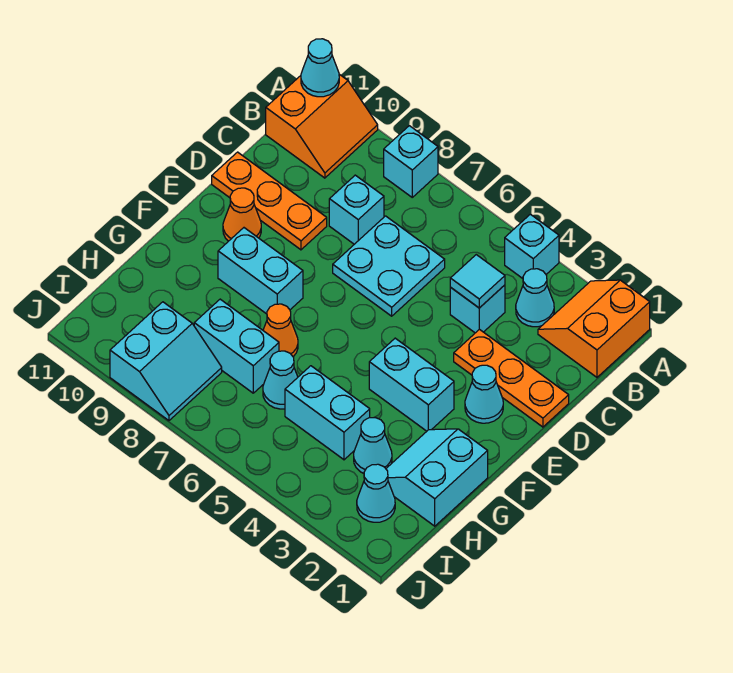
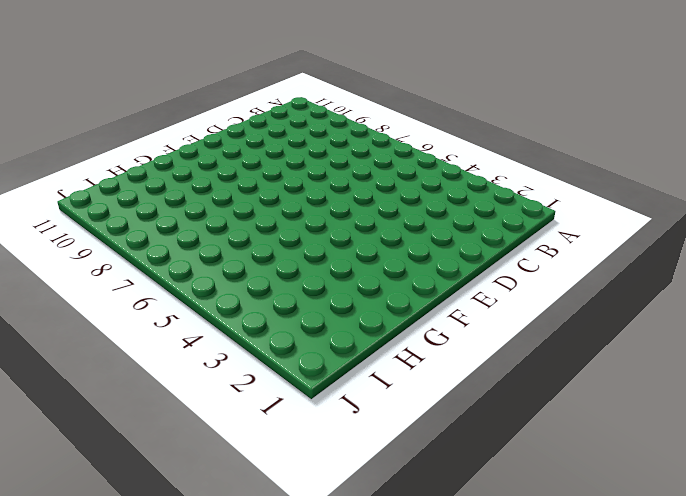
none -> orange 2x2 slope [538,280,650,377]
none -> cyan 1x1 brick [505,214,559,278]
none -> cyan 1x1 brick [384,126,438,197]

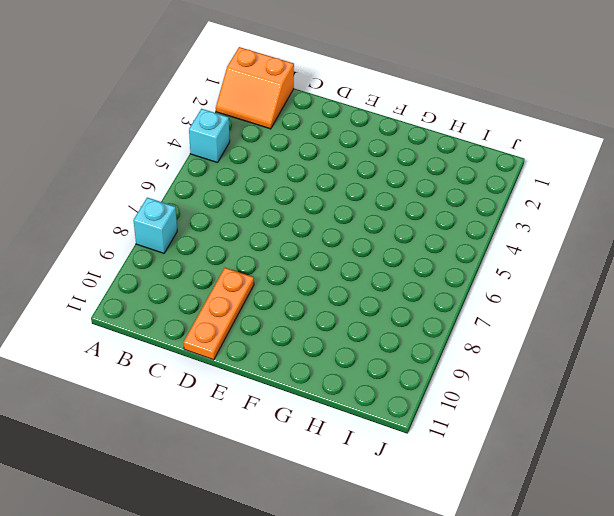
none -> orange 2x2 slope [266,74,378,178]
none -> cyan 1x1 cone [516,269,554,327]
none -> cyan 1x1 brick [450,285,505,333]

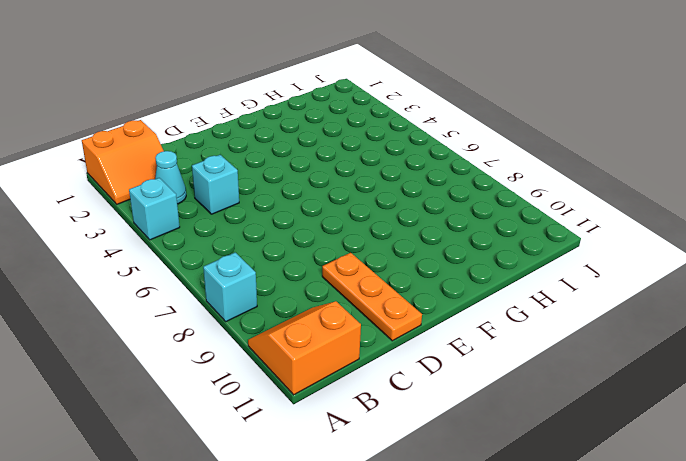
none -> cyan 2x2 plate [333,216,445,316]
none -> cyan 1x1 brick [329,175,384,244]
none -> orange 1x3 plate [454,329,569,427]

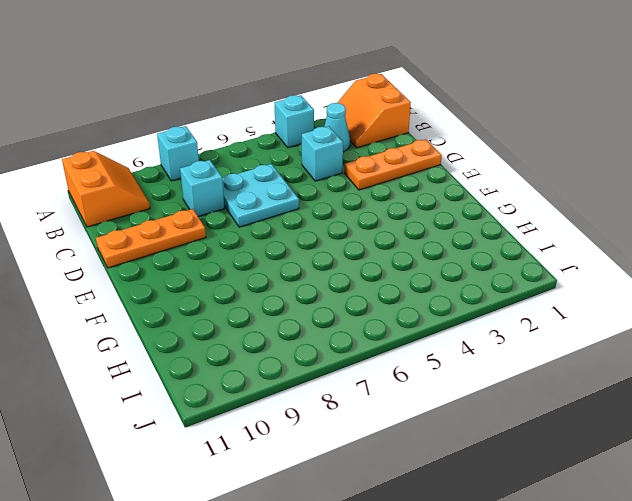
none -> cyan 1x1 cone [465,365,503,423]
none -> orange 1x1 cone [223,188,261,241]
none -> cyan 1x2 brick [369,338,454,431]

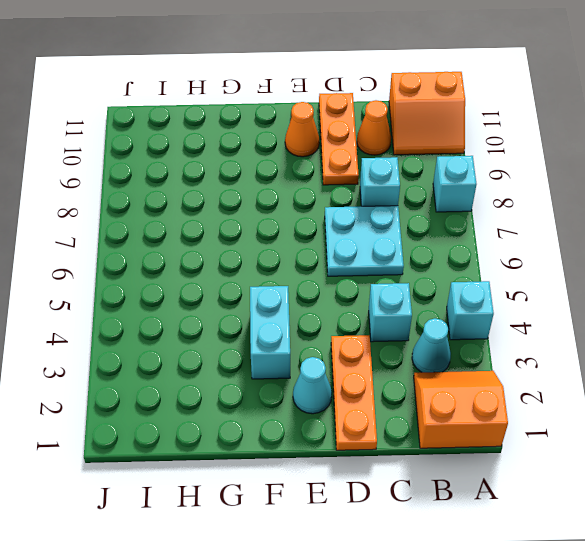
orange 1x1 cone [357,100,391,155] -> orange 1x1 cone moved to [263,304,298,357]
none -> cyan 1x2 brick [218,228,303,314]
none -> cyan 2x2 slope [386,429,488,526]
none -> cyan 1x1 cone [354,418,392,473]

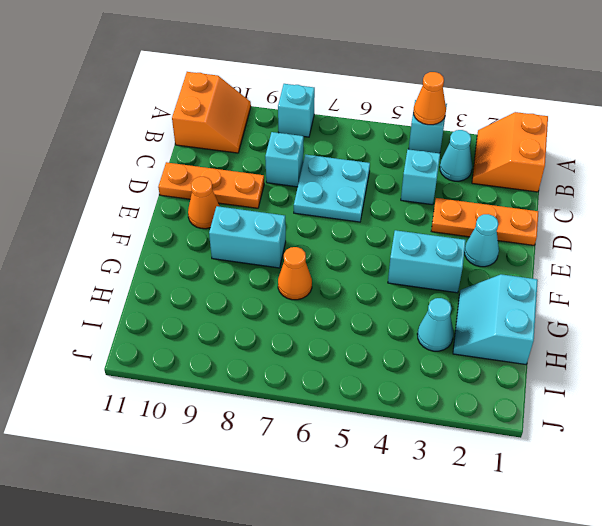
orange 1x1 cone [413,72,446,125] -> none
none -> cyan 1x2 brick [285,366,370,460]
none -> cyan 1x1 cone [263,351,298,409]
none -> cyan 1x2 brick [194,299,279,393]

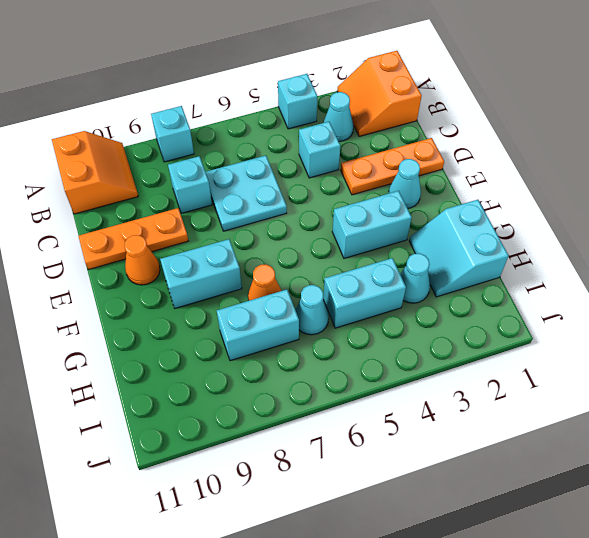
none -> cyan 1x1 cone [357,464,395,522]
none -> cyan 2x2 slope [110,302,222,421]
none -> cyan 1x1 cone [301,39,339,97]

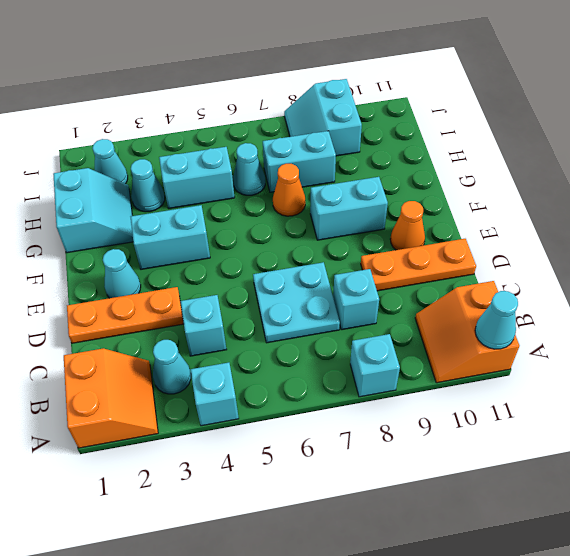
none -> cyan 1x1 tile [450,255,505,308]

